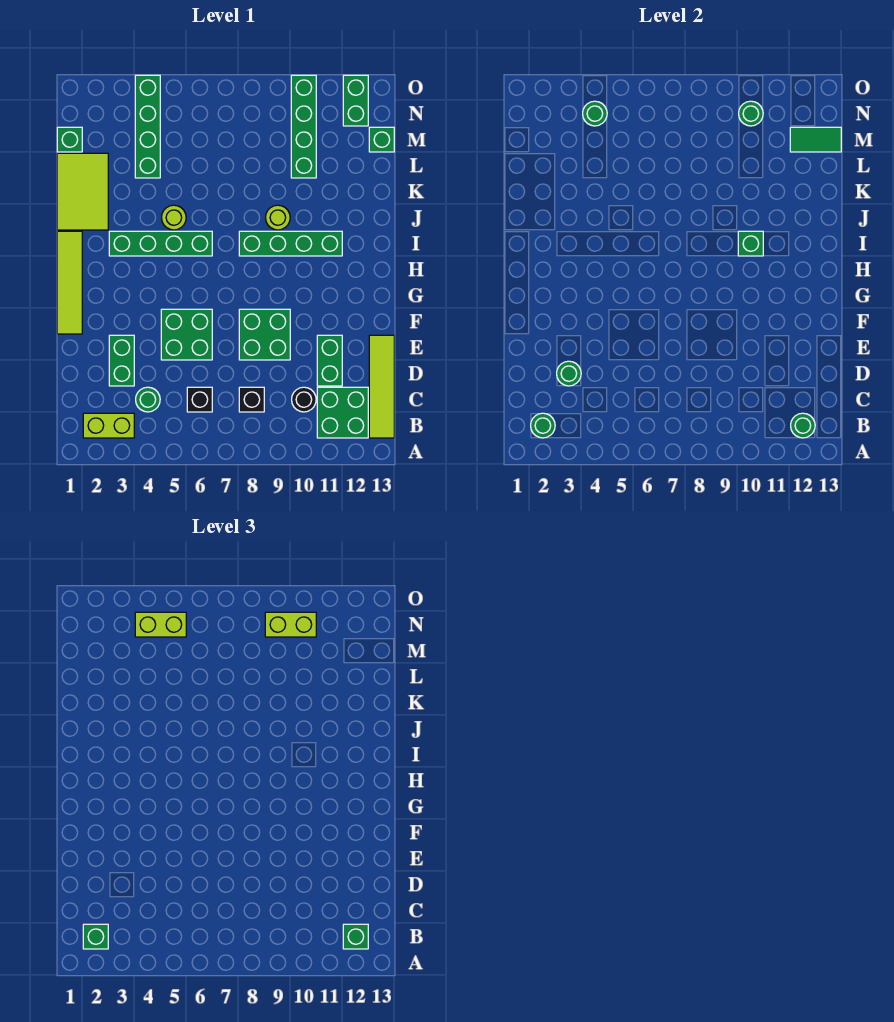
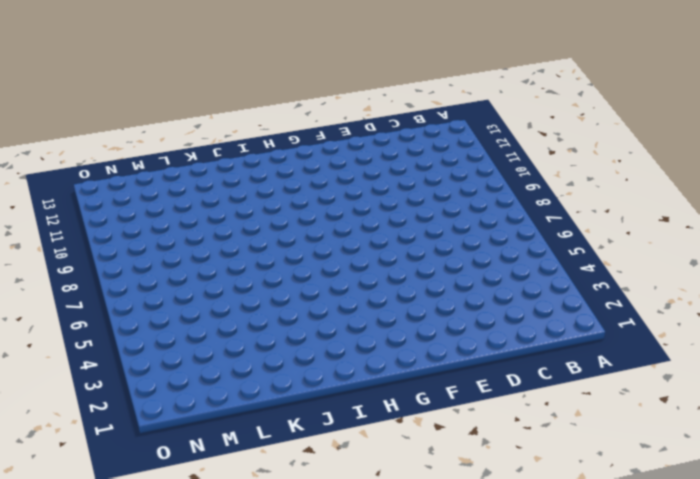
none -> lime 1x2 brick [83,413,134,438]
none -> green 2x2 brick [317,387,368,438]
none -> lime 1x4 tile [369,335,394,438]
none -> green 1x1 round brick [136,387,160,412]

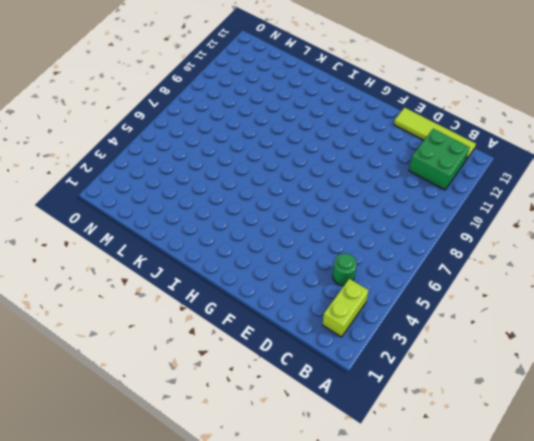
none -> black 1x1 brick [187,387,212,412]
none -> black 1x1 brick [239,387,264,412]
none -> black 1x1 round brick [292,387,316,412]
none -> green 1x2 brick [109,335,134,386]

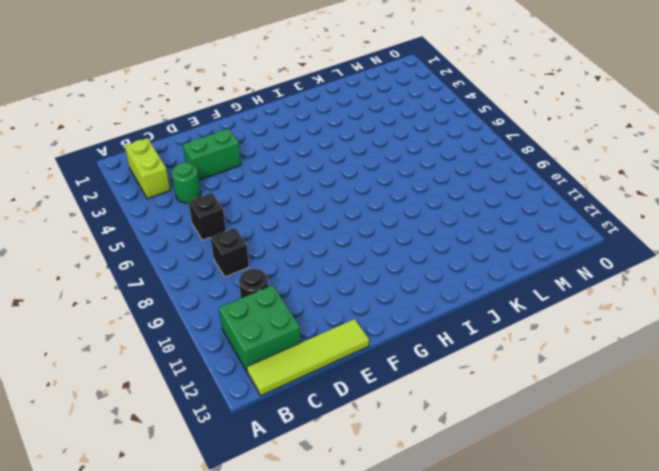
none -> green 1x2 brick [317,335,342,386]
none -> green 2x2 brick [161,309,212,360]
none -> green 2x2 brick [239,309,290,360]
none -> lime 1x4 tile [57,231,82,334]

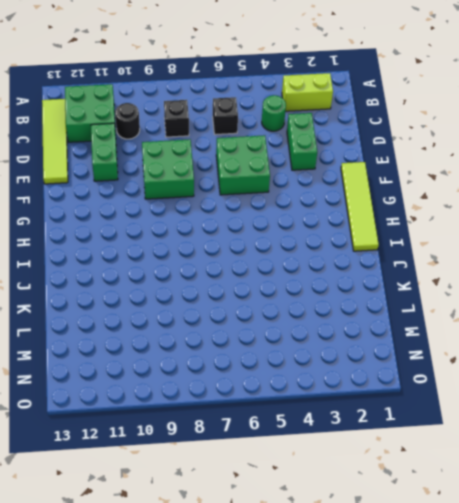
none -> green 1x4 brick [109,231,212,256]
none -> green 1x4 brick [239,231,342,256]
none -> lime 2x3 tile [57,153,108,230]
none -> lime 1x1 round brick [162,205,186,230]

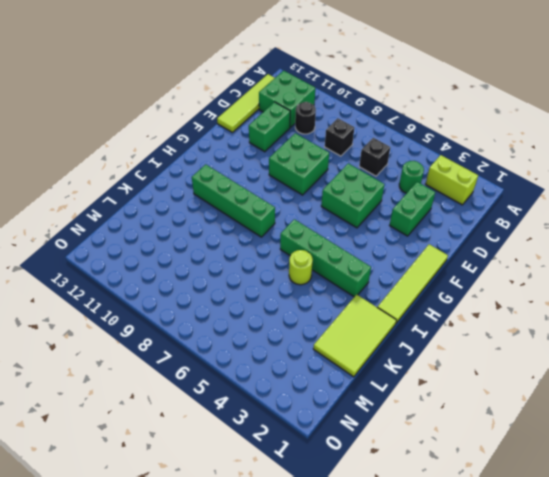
none -> lime 1x1 round brick [266,205,290,230]
none -> green 1x4 brick [135,75,160,178]
none -> green 1x4 brick [291,75,316,178]
none -> green 1x1 brick [57,127,82,152]

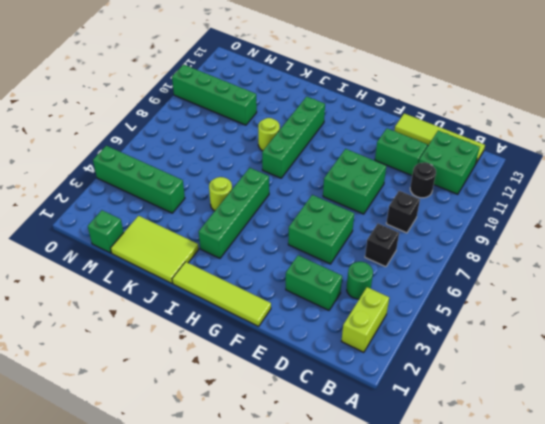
none -> green 1x1 brick [369,127,394,152]
none -> green 1x2 brick [343,75,368,126]
none -> green 1x1 round brick [531,413,555,438]
none -> green 1x1 round brick [791,413,815,438]

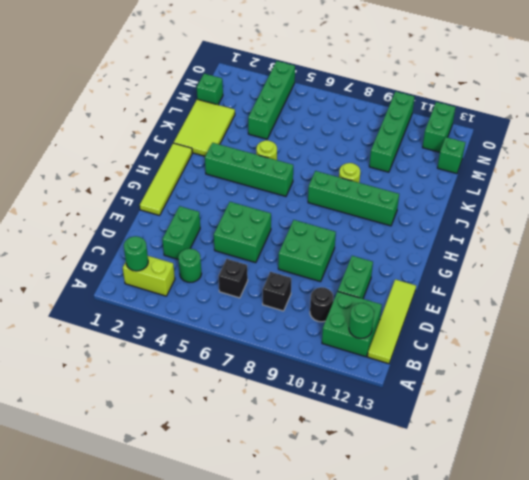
none -> green 1x1 round brick [557,361,581,386]
none -> green 1x1 brick [738,231,763,256]
none -> green 1x2 tile [790,127,841,152]
none -> green 1x1 round brick [583,101,607,126]

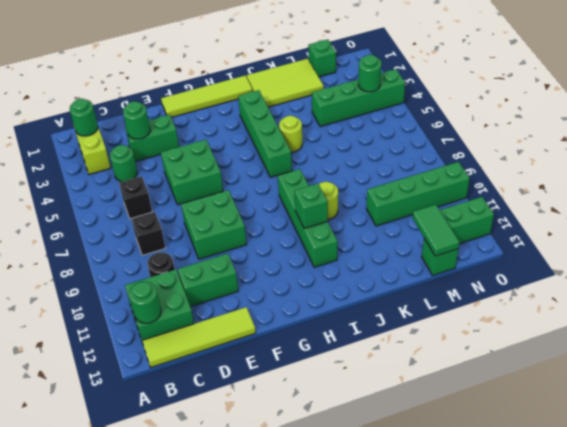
none -> green 1x1 round brick [739,101,763,126]
none -> green 1x1 brick [83,924,108,949]
none -> green 1x1 brick [343,924,368,949]
none -> lime 1x2 brick [135,612,186,637]

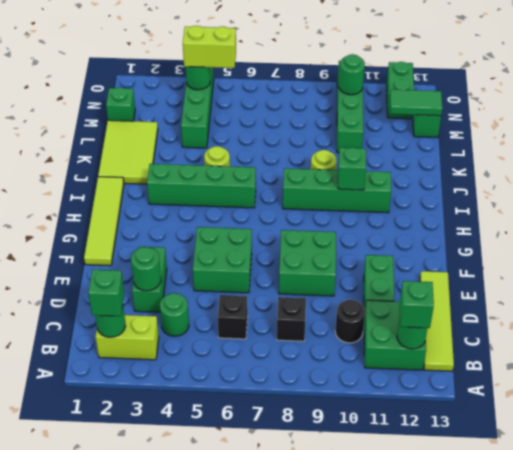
none -> lime 1x2 brick [265,612,316,637]

